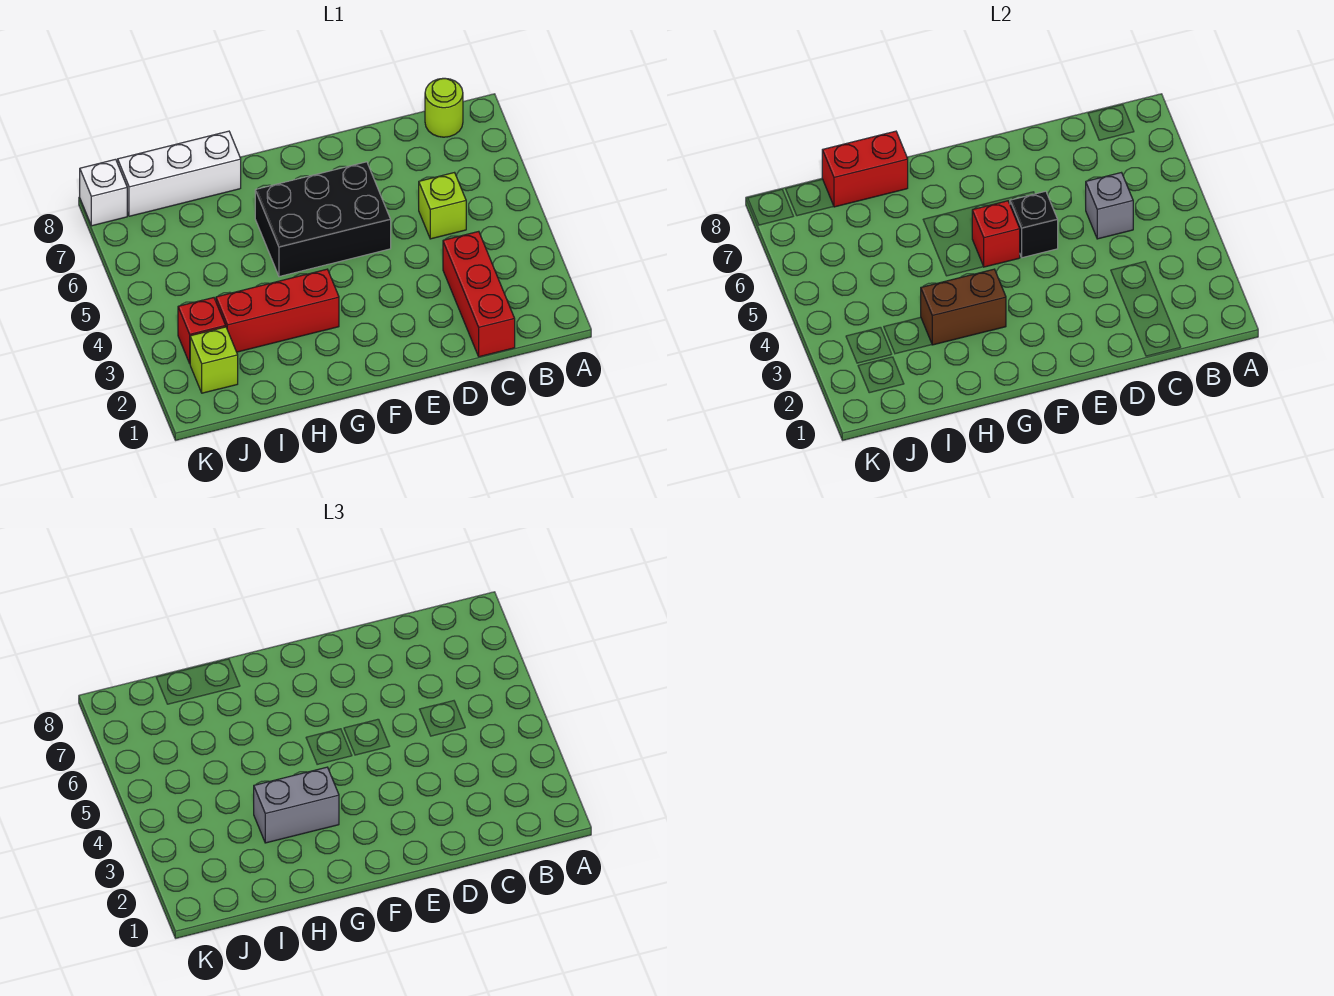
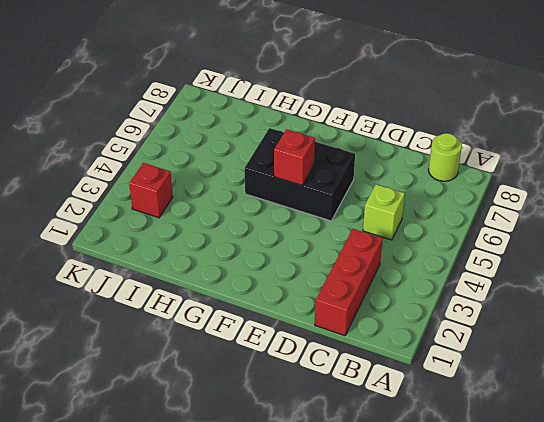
none -> red 1x3 brick [216,269,339,352]
none -> white 1x3 brick [118,131,241,216]
none -> lime 1x1 brick [190,327,238,393]

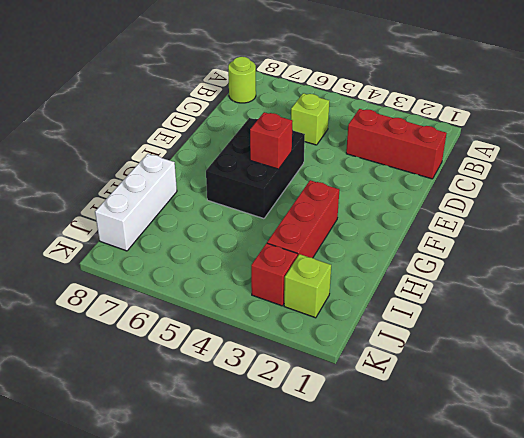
none -> white 1x1 brick [80,159,127,226]
none -> grey 1x1 brick [1086,173,1133,239]
none -> black 1x1 brick [1010,191,1058,258]

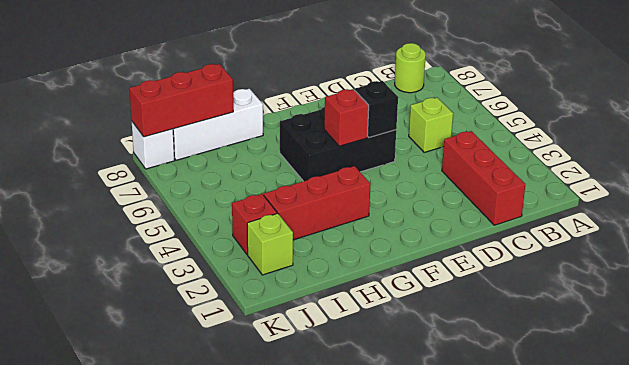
red 1x3 brick [129,64,233,137] -> red 1x2 brick [822,131,908,207]
none -> grey 1x1 brick [1086,173,1133,239]
none -> brown 1x2 brick [921,269,1006,345]
none -> grey 1x2 brick [254,767,339,843]

